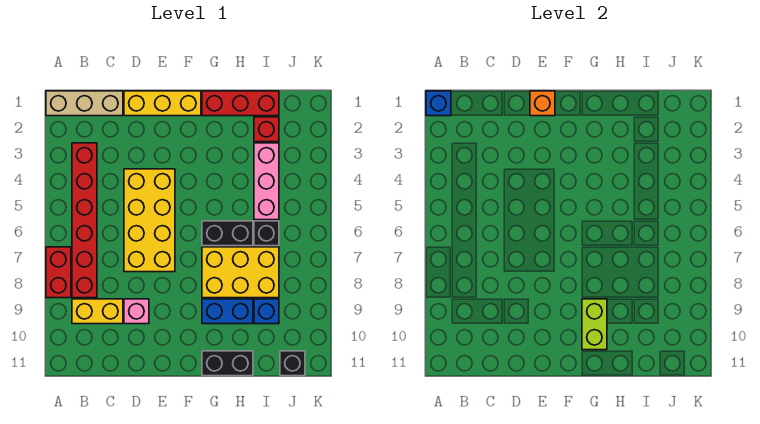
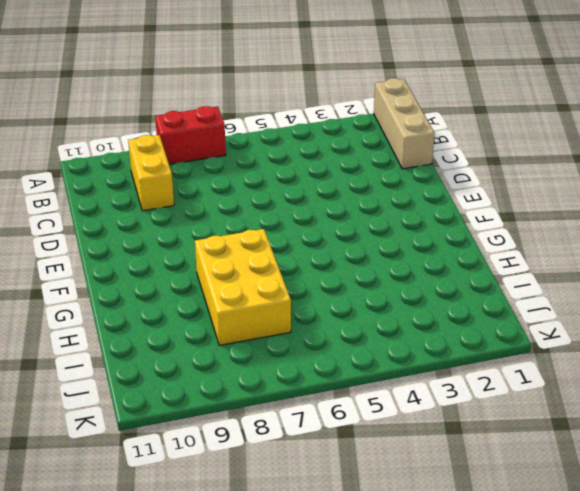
none -> red 1x6 brick [72,143,97,298]
none -> yellow 1x3 brick [124,91,201,116]
none -> yellow 2x4 brick [124,169,175,272]

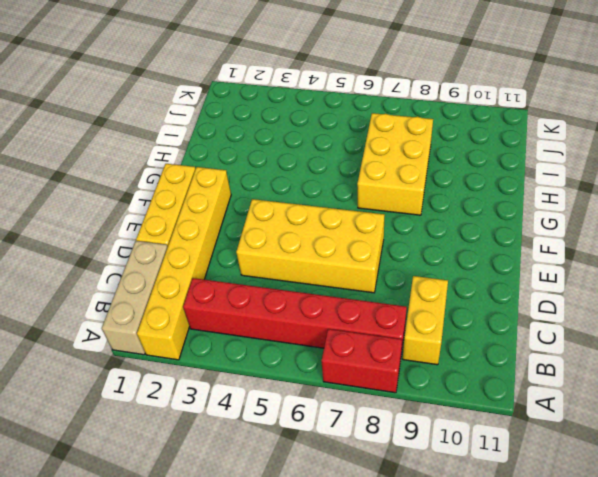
yellow 1x6 brick [137,167,231,360] -> none
none -> pink 1x1 brick [124,299,149,324]
none -> red 1x3 brick [202,91,279,116]
none -> black 1x2 brick [202,221,253,246]

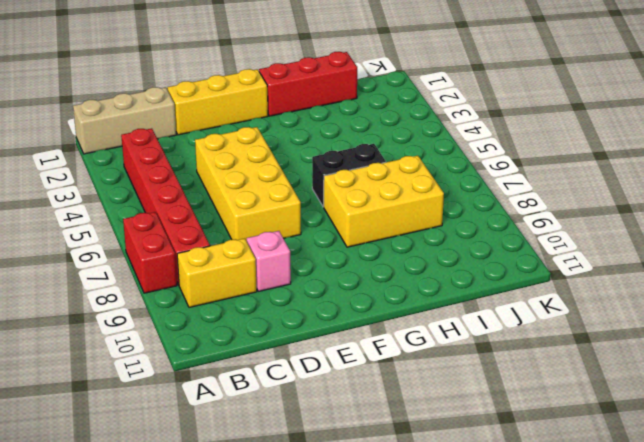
none -> blue 1x2 brick [202,299,253,324]
none -> black 1x2 brick [202,351,253,376]
none -> red 1x1 brick [254,117,279,142]

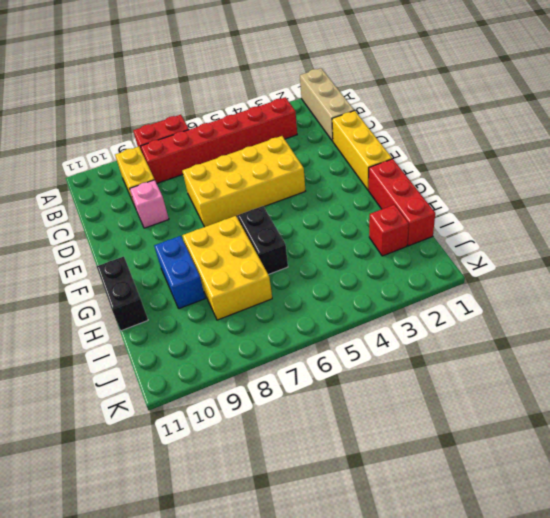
none -> pink 1x3 brick [254,143,279,220]
none -> black 1x1 brick [254,221,279,246]
none -> blue 1x1 brick [254,299,279,324]

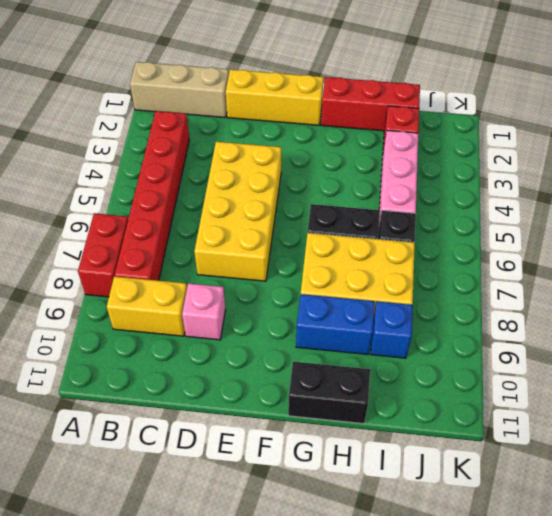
none -> black 1x1 brick [280,351,305,376]
none -> blue 1x1 brick [426,91,451,116]
none -> orange 1x1 brick [530,91,555,116]

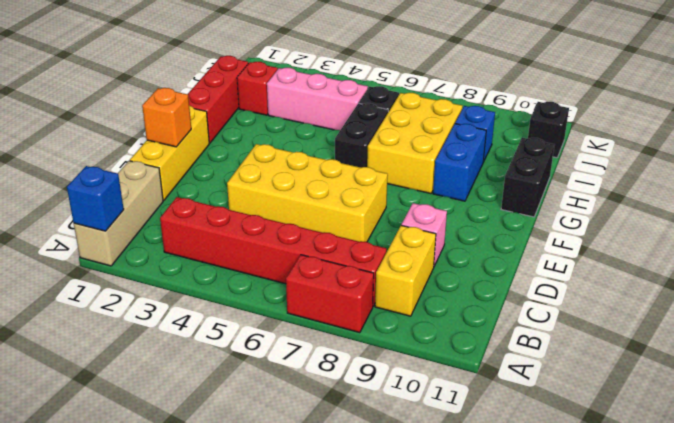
none -> lime 1x2 brick [582,299,607,350]

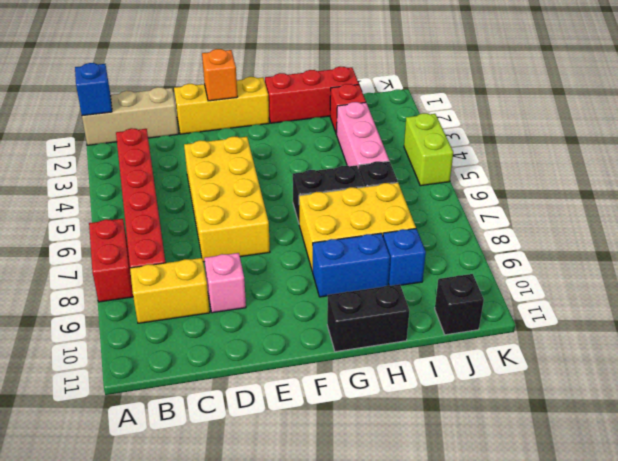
lime 1x2 brick [404,113,453,186] -> lime 1x2 brick moved to [582,299,607,350]

